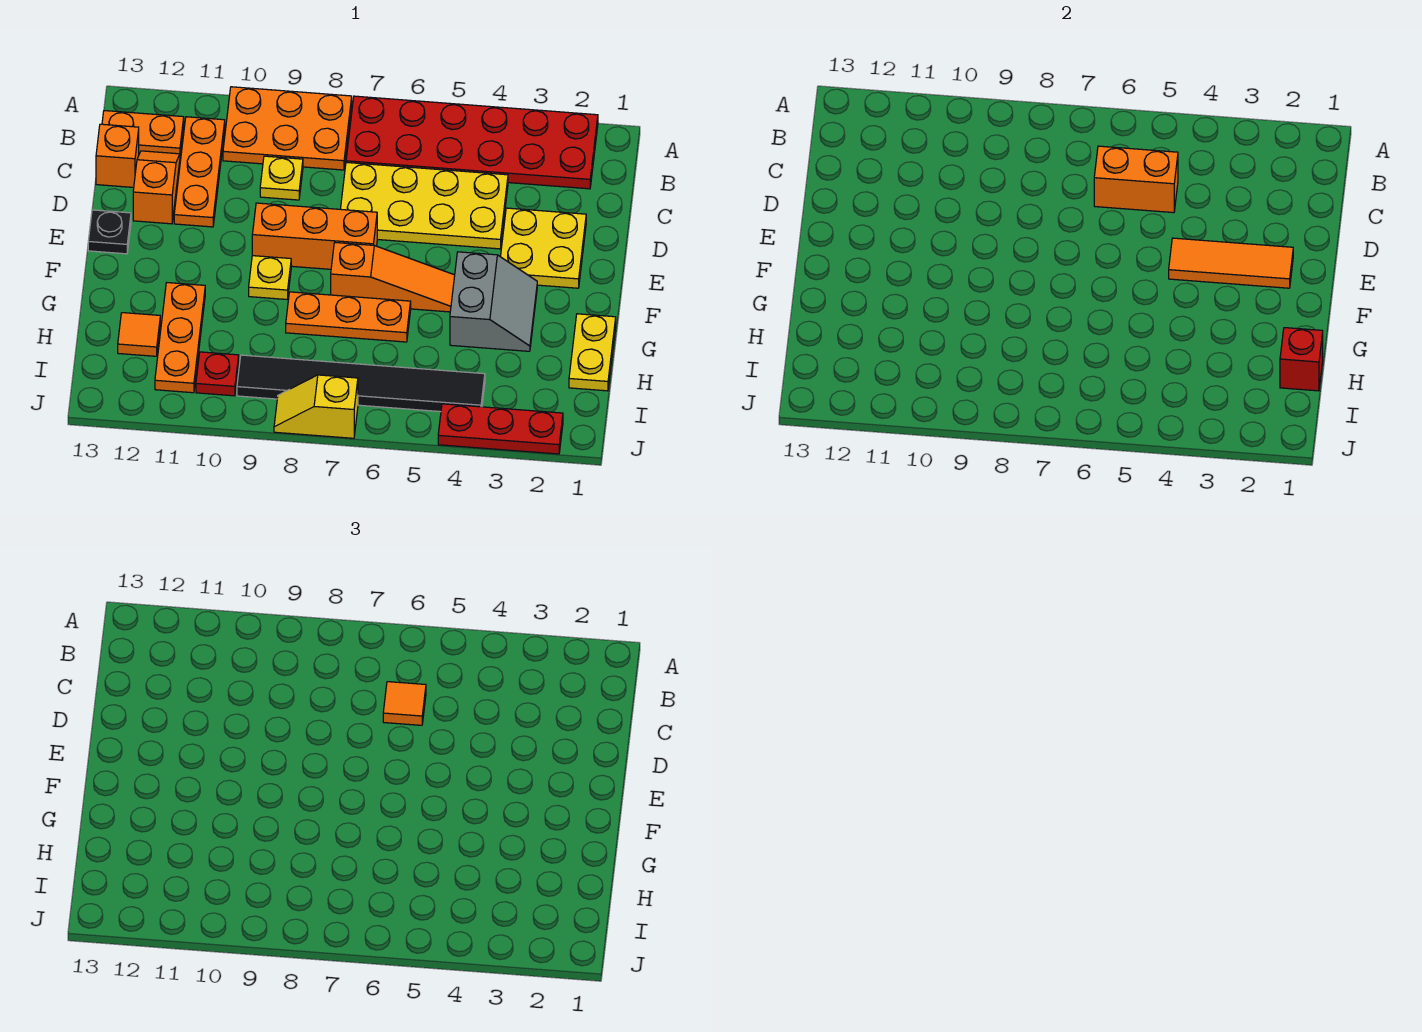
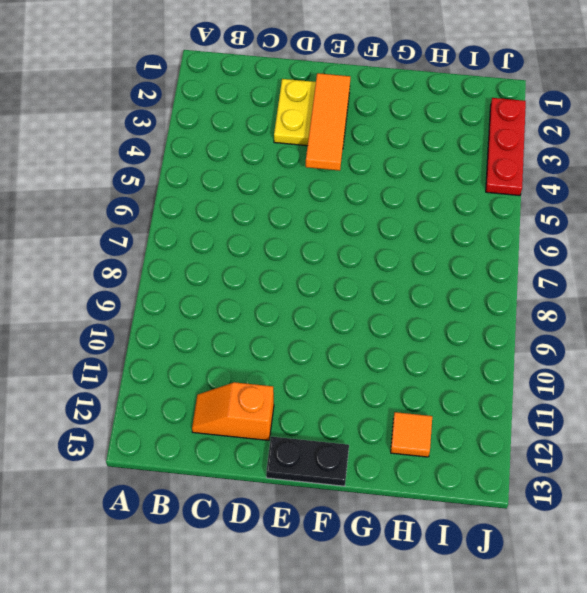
black 1x2 plate [266,437,349,486] -> black 1x1 plate [88,210,131,254]
none -> red 2x6 plate [346,96,598,189]
none -> orange 2x3 plate [223,87,352,170]
none -> orange 1x3 plate [174,117,225,227]

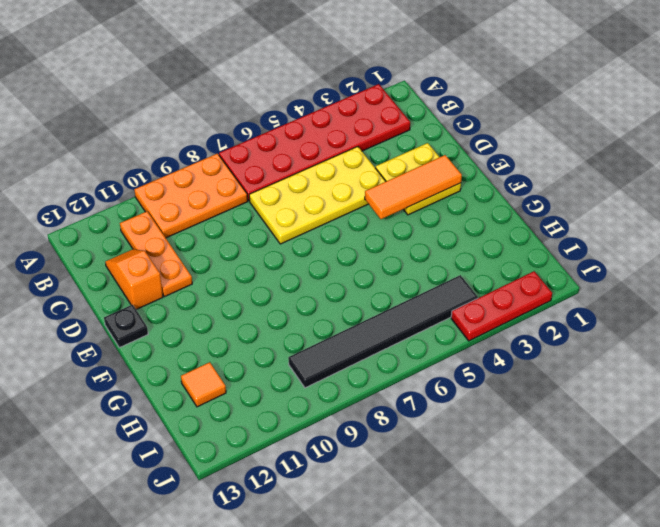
none -> orange 1x2 plate [102,111,184,154]
none -> yellow 1x1 plate [260,156,303,200]
none -> orange 1x1 brick [96,124,139,187]

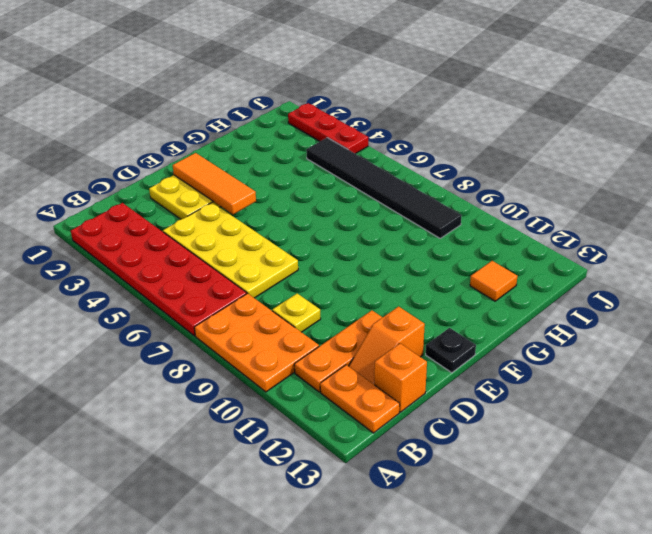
none -> orange 1x3 brick [252,203,377,269]
none -> grey 2x2 slope [450,252,537,351]
none -> orange 1x3 slope [331,243,455,312]

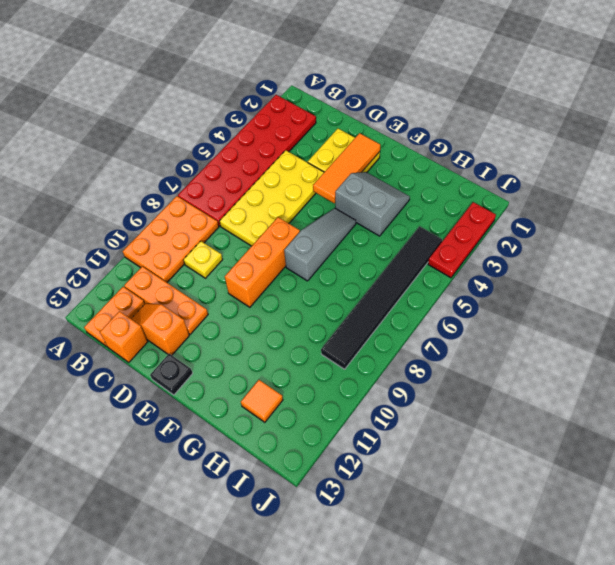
grey 1x3 slope [284,208,356,281] -> orange 1x3 slope [331,243,455,312]
none -> yellow 1x1 plate [249,256,291,299]
none -> yellow 1x2 plate [569,314,616,391]
none -> orange 1x3 plate [286,292,411,342]

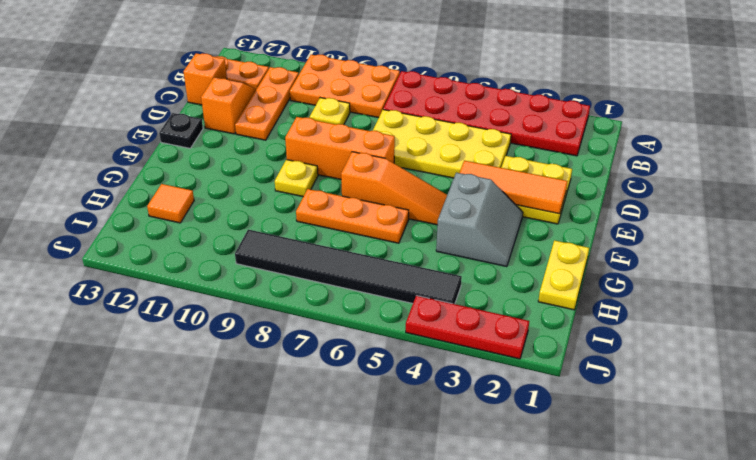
none -> orange 1x3 plate [155,283,205,393]
none -> red 1x1 plate [196,352,239,396]
none -> yellow 1x2 slope [274,375,358,438]

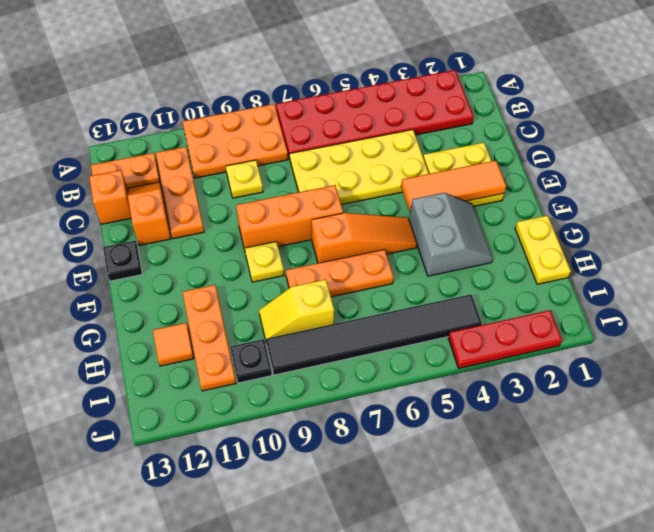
yellow 1x2 slope [259,280,334,340] -> yellow 1x2 slope moved to [274,375,358,438]
black 1x1 plate [230,339,272,383] -> red 1x1 plate [196,352,239,396]
none -> orange 1x2 brick [1094,146,1178,213]
none -> red 1x1 brick [1280,328,1323,391]
none -> orange 1x1 tile [383,682,426,725]

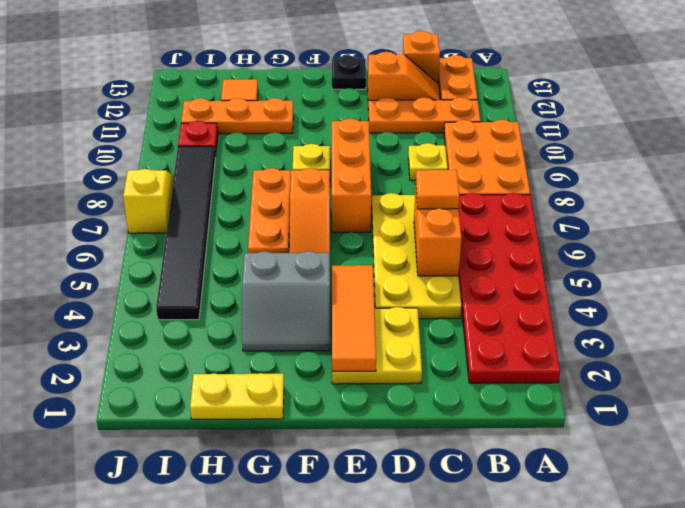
none -> red 1x3 plate [438,404,563,454]
none -> red 1x1 brick [1280,328,1323,391]

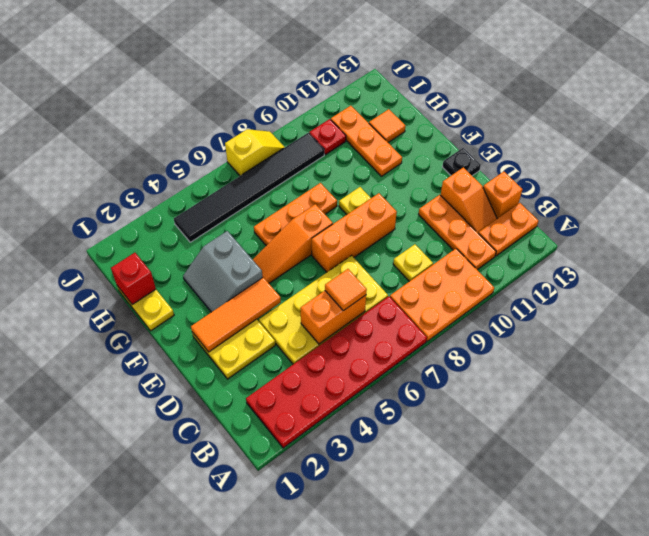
none -> red 1x3 plate [438,404,563,454]

